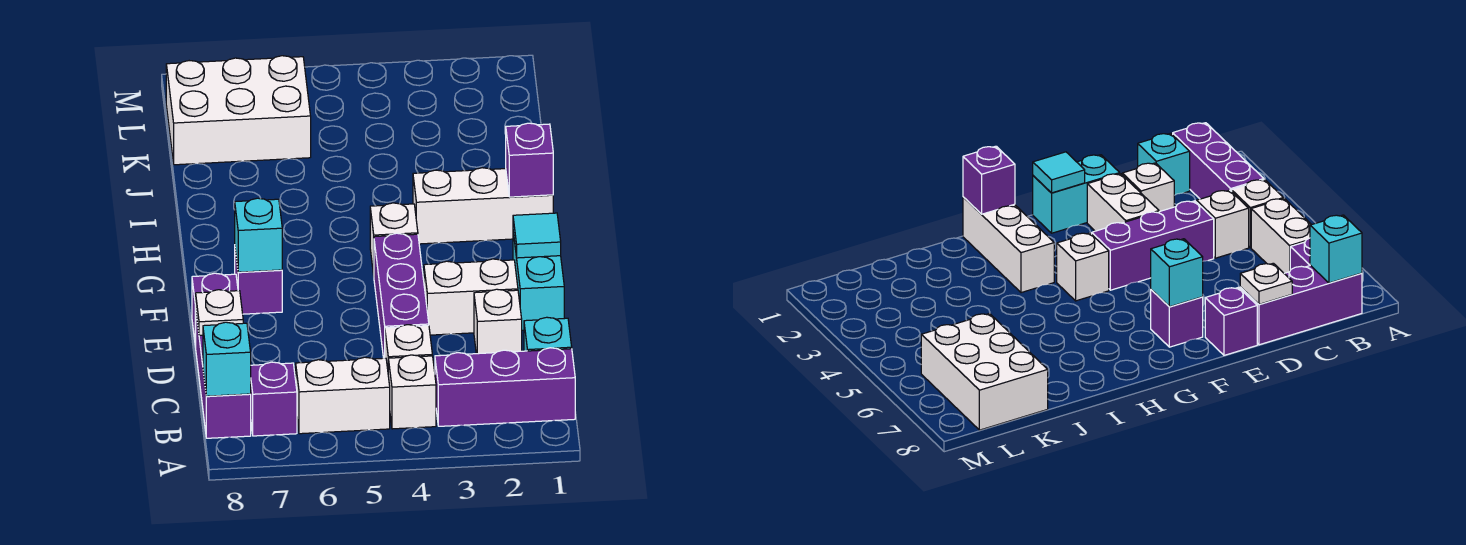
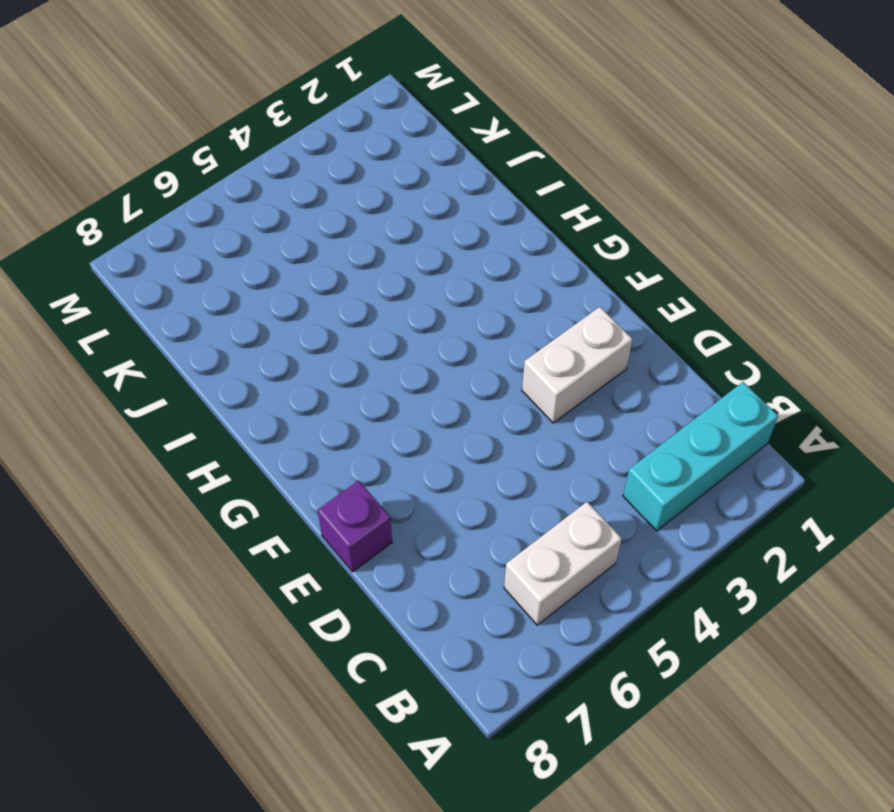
cyan 1x3 brick [623,382,778,531] -> purple 1x3 brick [435,348,575,426]
none -> white 1x1 brick [388,355,436,429]
none -> purple 1x1 brick [251,362,297,436]
none -> purple 1x3 brick [196,314,251,438]

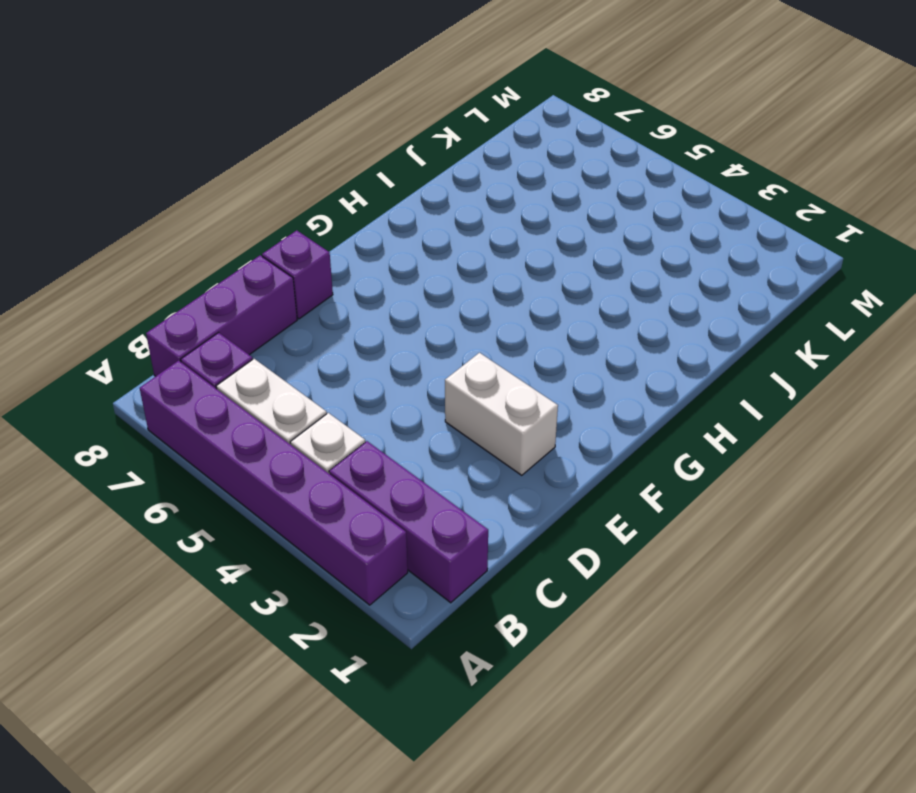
purple 1x6 brick [140,361,408,605] -> none
none -> cyan 1x1 brick [524,317,572,351]
none -> white 1x1 brick [385,325,432,369]
none -> white 1x1 brick [474,289,522,354]

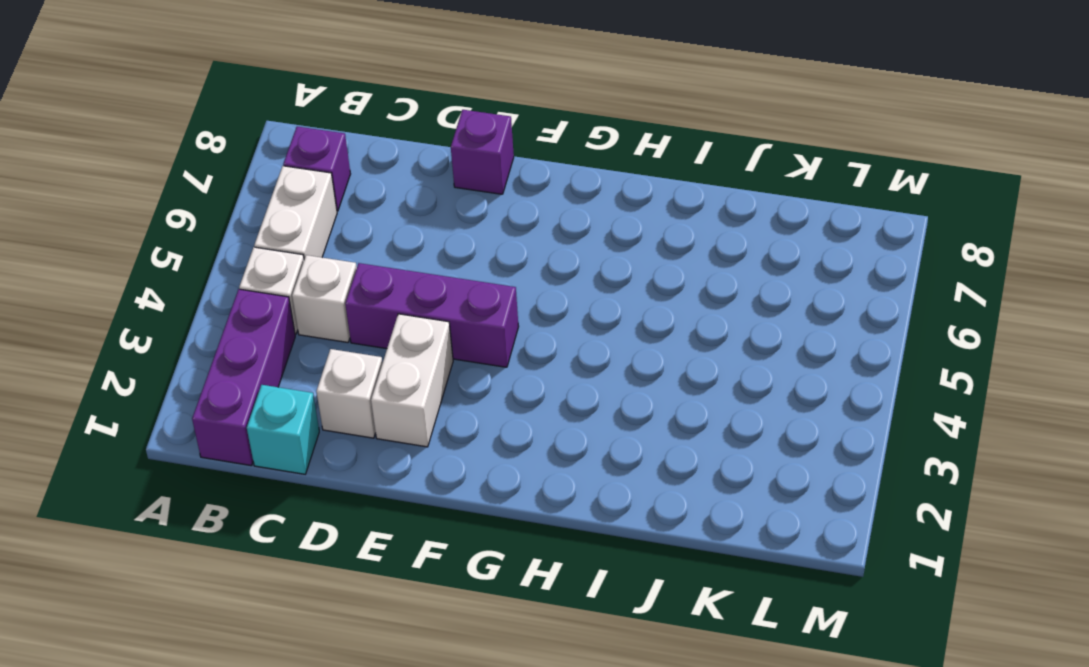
none -> purple 1x3 brick [196,314,251,438]
none -> cyan 1x2 brick [513,233,564,330]
none -> purple 1x1 brick [235,250,282,314]

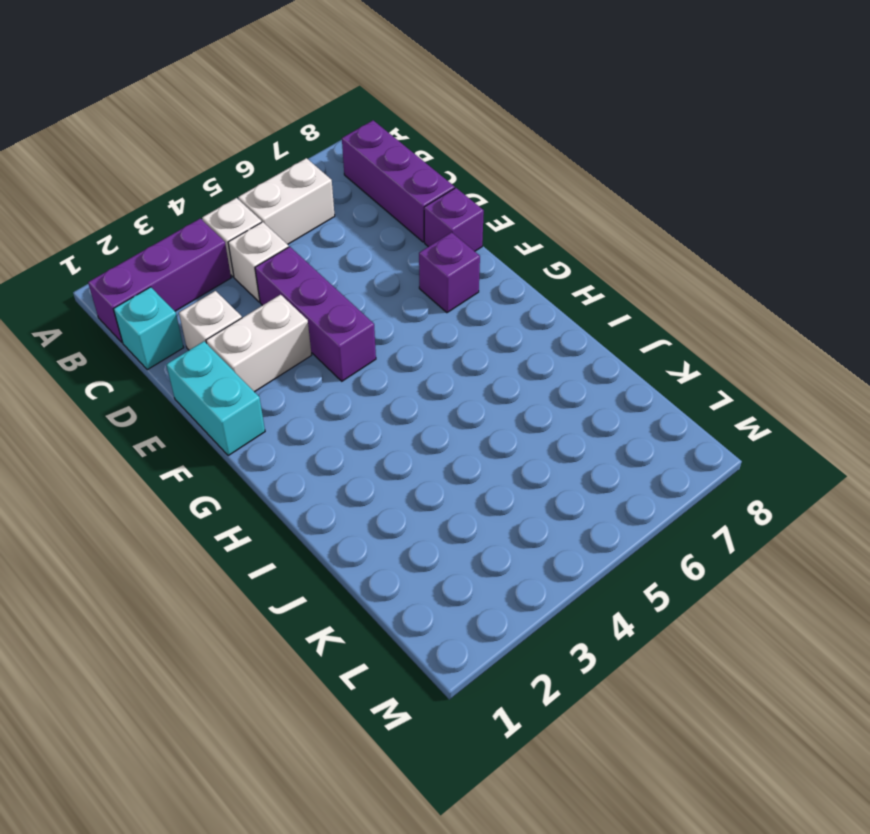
none -> purple 1x1 brick [251,362,297,436]
none -> white 1x1 brick [370,203,418,275]
none -> white 1x3 brick [413,168,553,244]

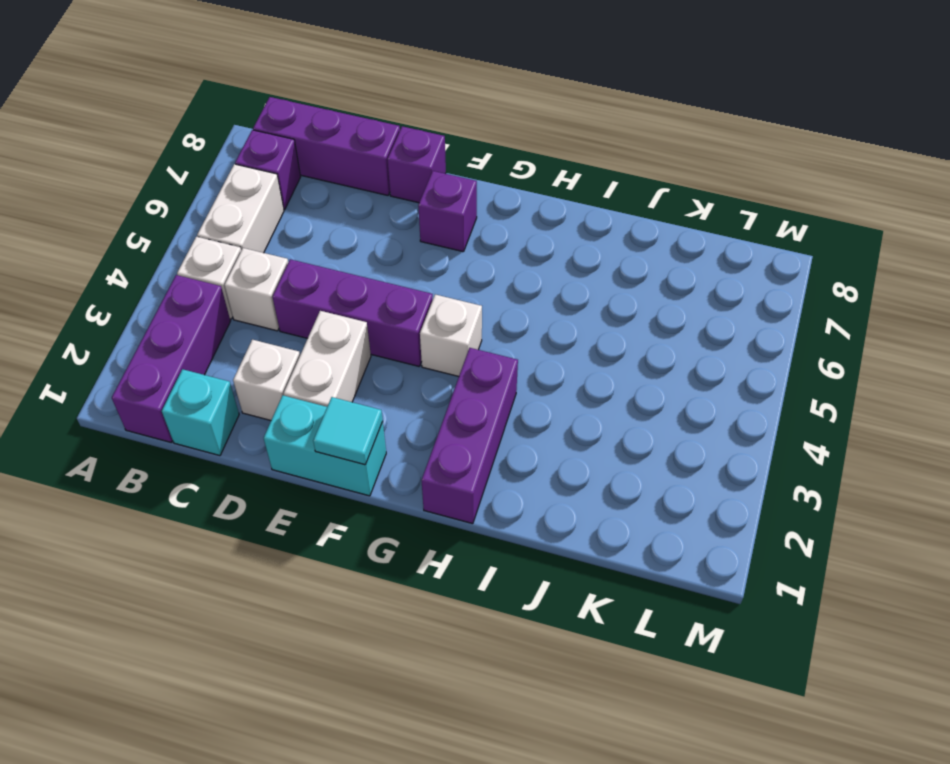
purple 1x3 brick [421,348,518,524] -> white 1x3 brick [413,168,553,244]
none -> white 2x3 brick [166,56,311,165]
none -> cyan 1x1 brick [203,322,251,396]
none -> white 1x1 plate [195,290,243,335]

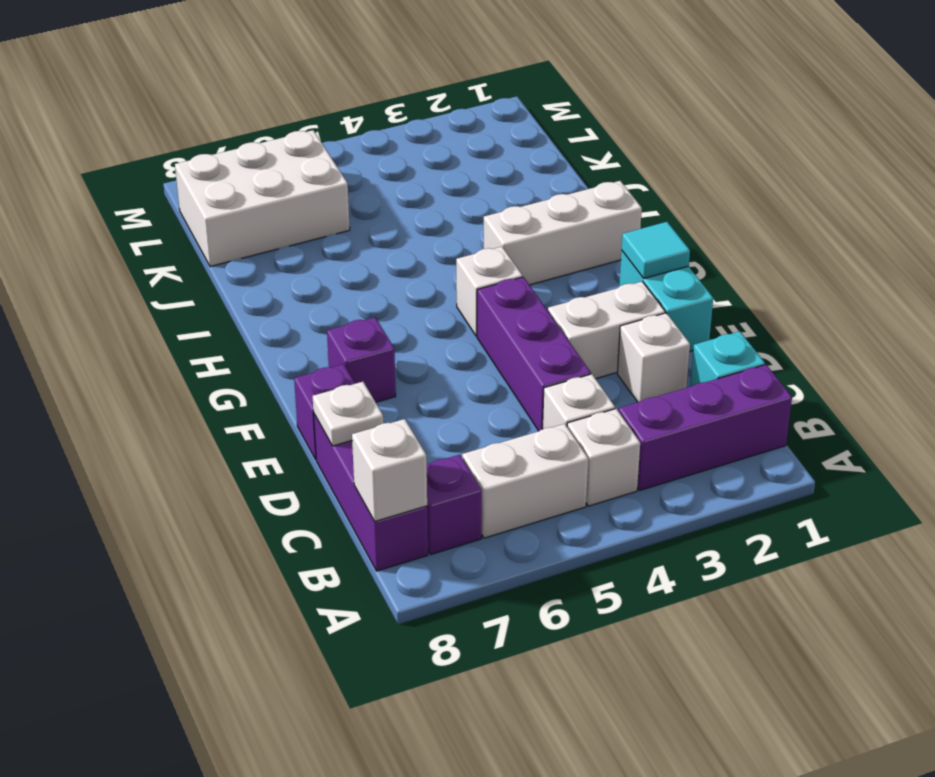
white 1x1 brick [352,419,427,521] -> cyan 1x1 brick [203,322,251,396]
none -> cyan 1x1 brick [235,198,282,272]
none -> purple 1x1 brick [506,123,553,197]

